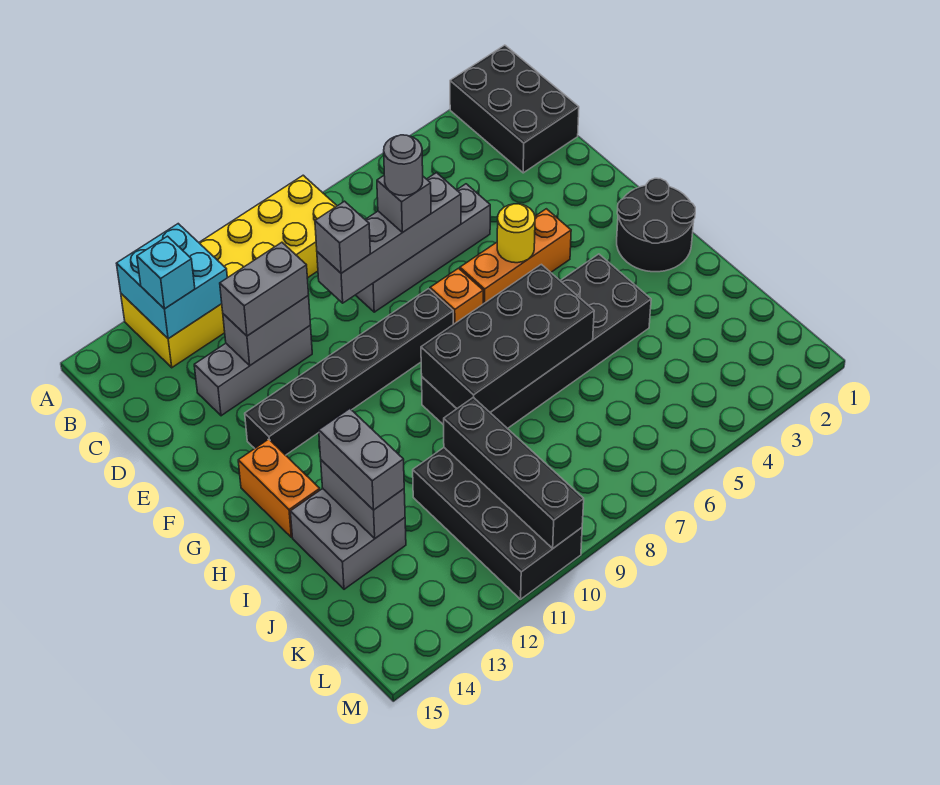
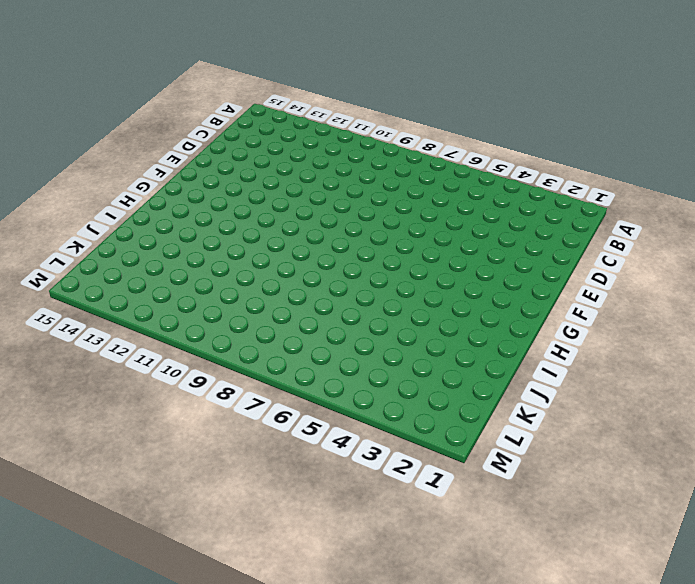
none -> black 2x3 brick [450,45,579,173]
none -> yellow 2x6 brick [121,175,337,368]
none -> grey 1x4 brick [356,184,490,312]

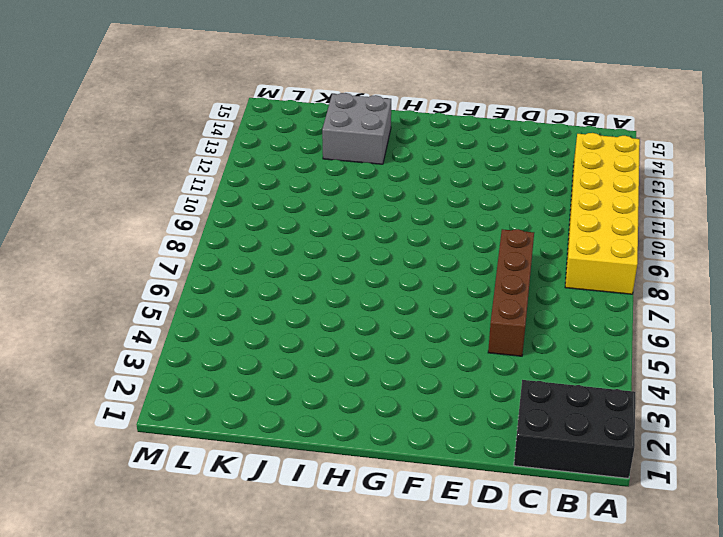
brown 1x4 brick [488,229,534,356] -> grey 1x4 brick [356,184,490,312]
none -> grey 1x3 brick [194,326,312,416]
none -> orange 1x3 brick [460,209,571,304]
none -> orange 1x1 brick [430,268,483,324]

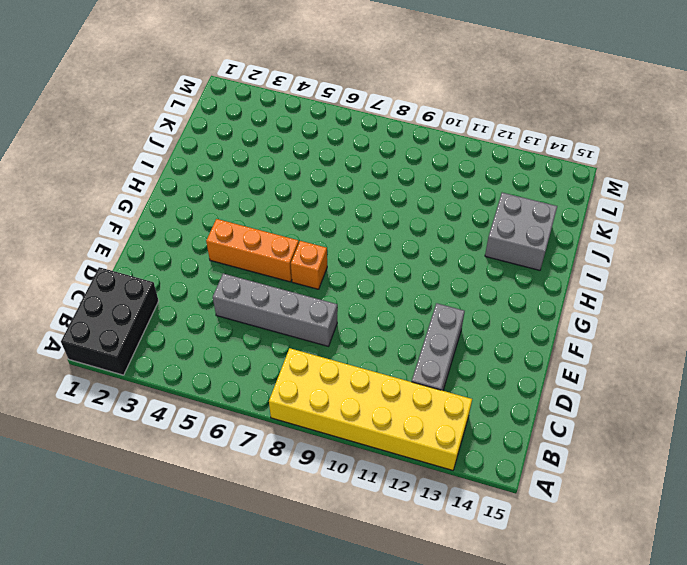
grey 1x3 brick [412,303,465,391] -> grey 1x3 brick turned to [194,326,312,416]
none -> black 1x6 brick [245,289,453,455]
none -> black 2x2 round brick [617,178,695,272]
none -> orange 1x2 brick [238,439,320,537]

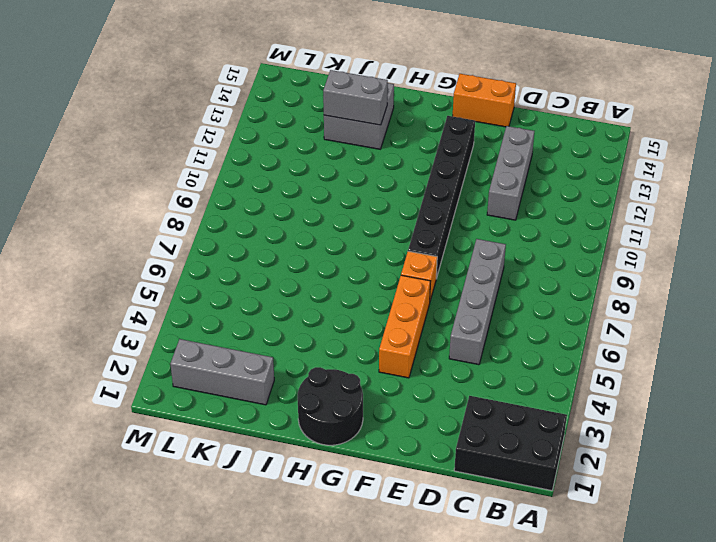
orange 1x2 brick [453,74,516,127] -> orange 1x2 brick moved to [238,439,320,537]
grey 1x3 brick [170,339,274,405] -> none
none -> yellow 2x6 brick [121,175,337,368]
none -> black 2x6 brick [422,254,651,429]
none -> black 2x4 brick [413,448,582,599]

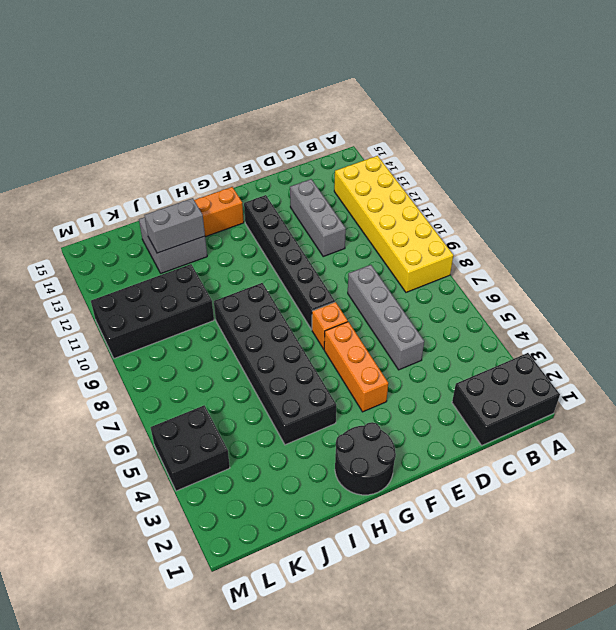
black 2x2 brick [150,405,230,491] -> none
none -> cyan 2x2 brick [116,224,227,339]
none -> grey 1x4 brick [317,173,461,303]
none -> grey 1x2 brick [223,296,310,365]

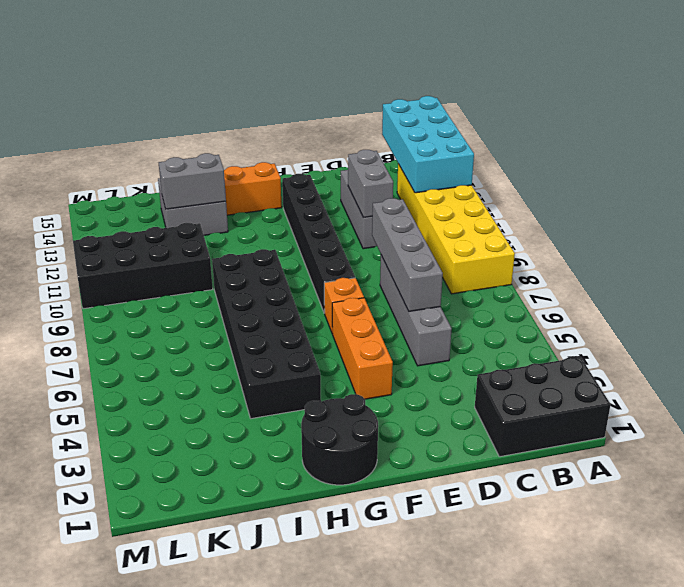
cyan 2x4 brick [382,96,474,193] -> cyan 2x2 brick [116,224,227,339]
none -> yellow 1x1 round brick [497,204,535,263]
none -> black 2x4 brick [421,264,594,412]
none -> black 1x4 brick [444,397,584,548]

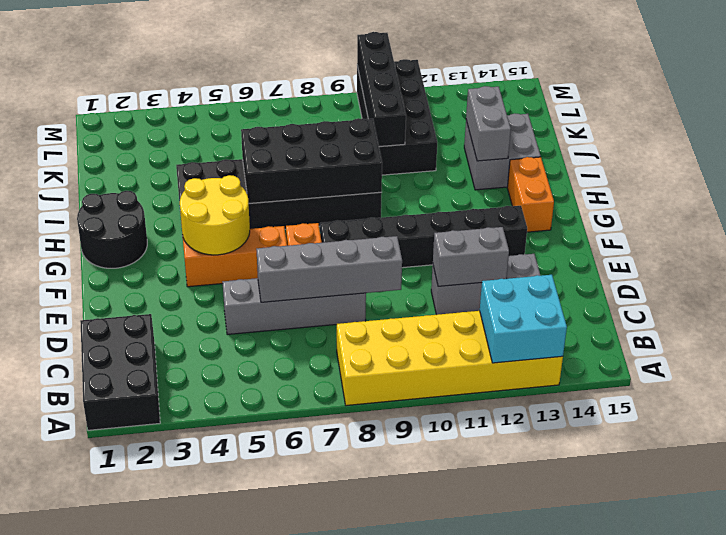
yellow 2x2 round brick [180,175,250,255] -> yellow 1x1 round brick [497,204,535,263]
none -> cyan 1x1 brick [137,236,195,309]
none -> grey 1x1 brick [377,176,431,232]
none -> grey 1x1 brick [315,201,370,273]

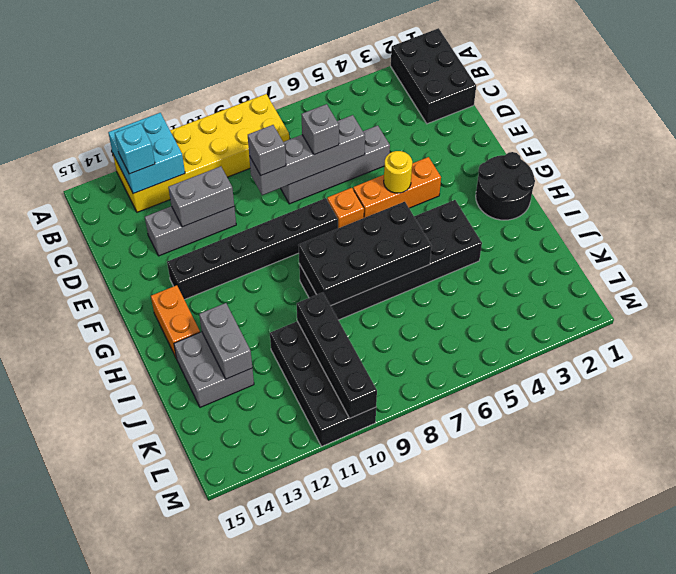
none -> grey 1x2 brick [220,242,309,336]
none -> grey 1x2 brick [319,409,404,510]
none -> grey 1x1 round brick [384,135,423,196]

